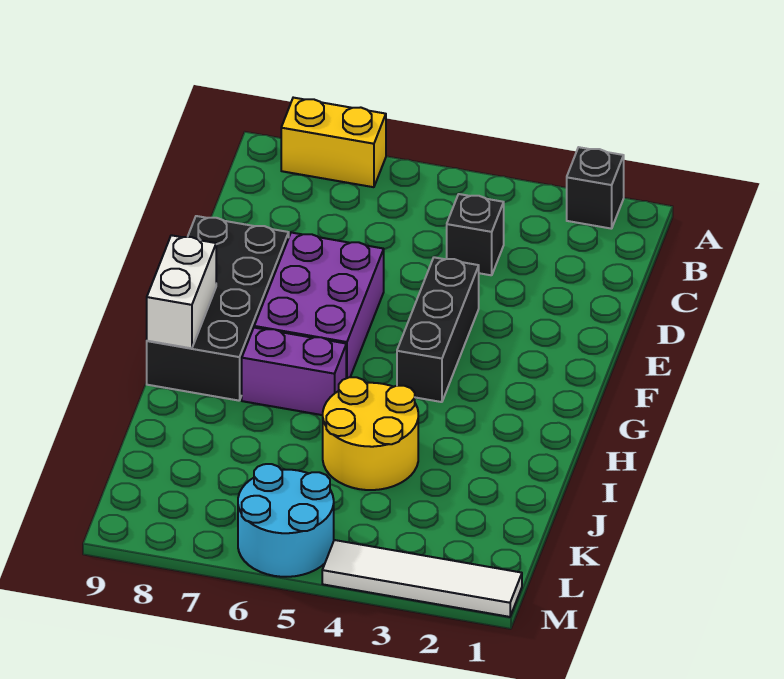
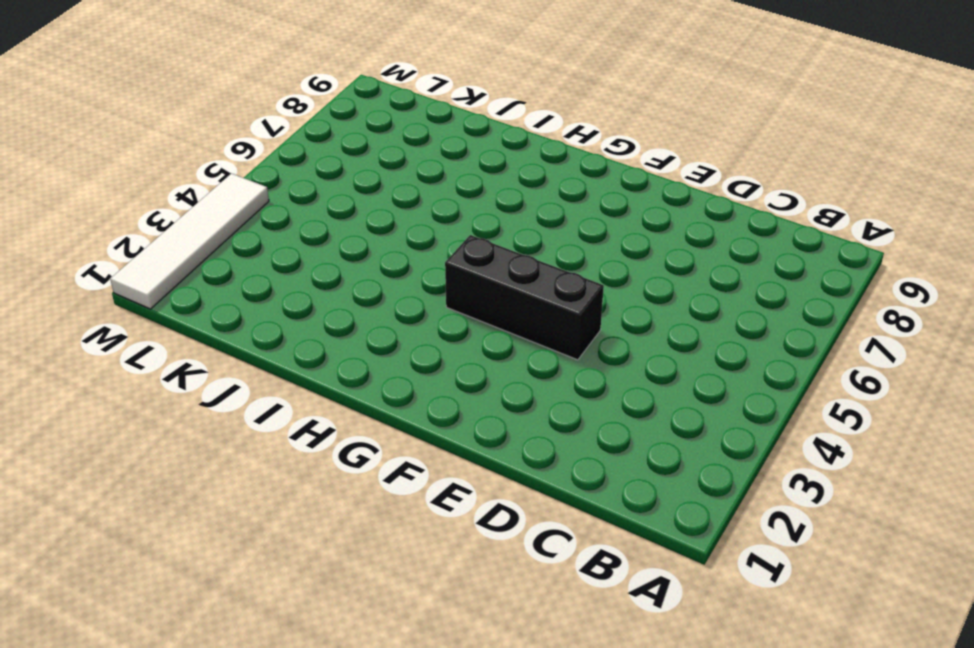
none -> black 1x1 brick [567,147,624,229]
none -> yellow 1x2 brick [281,98,386,187]

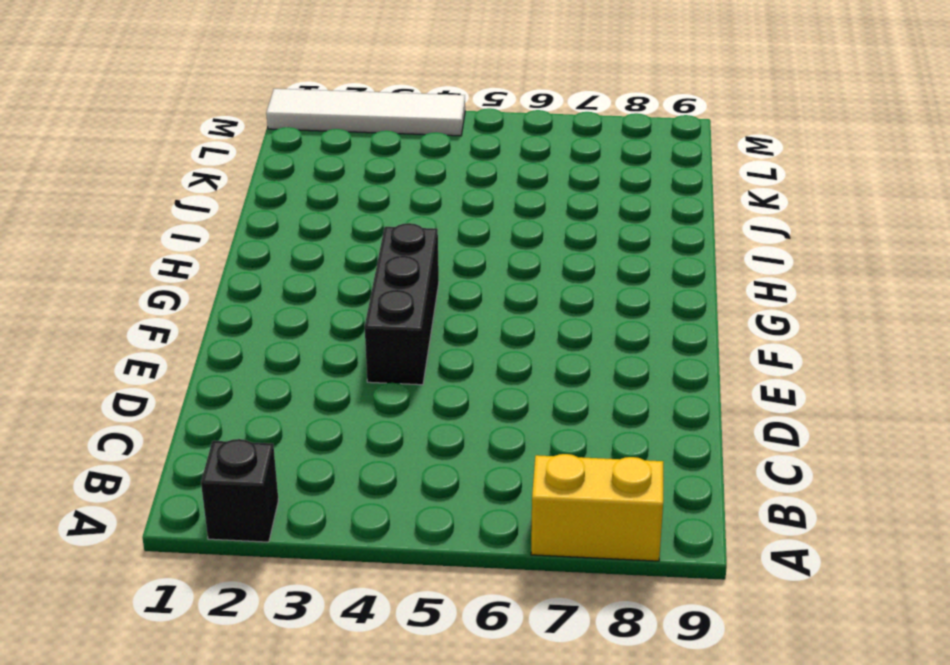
none -> black 1x1 brick [447,194,504,275]
none -> purple 2x3 brick [254,233,384,378]

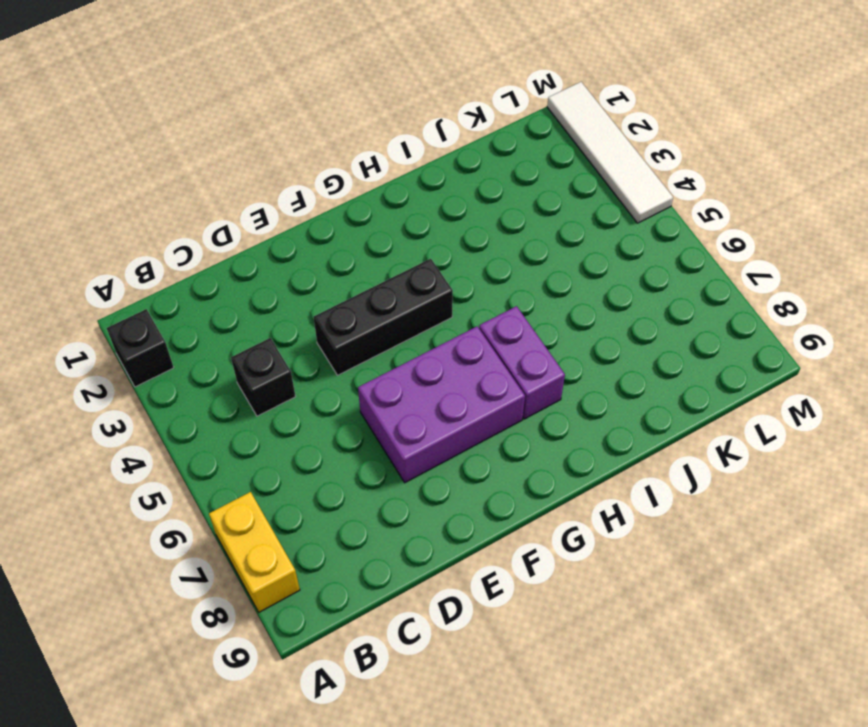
none -> black 2x4 brick [147,216,289,401]
none -> yellow 2x2 round brick [323,377,418,490]

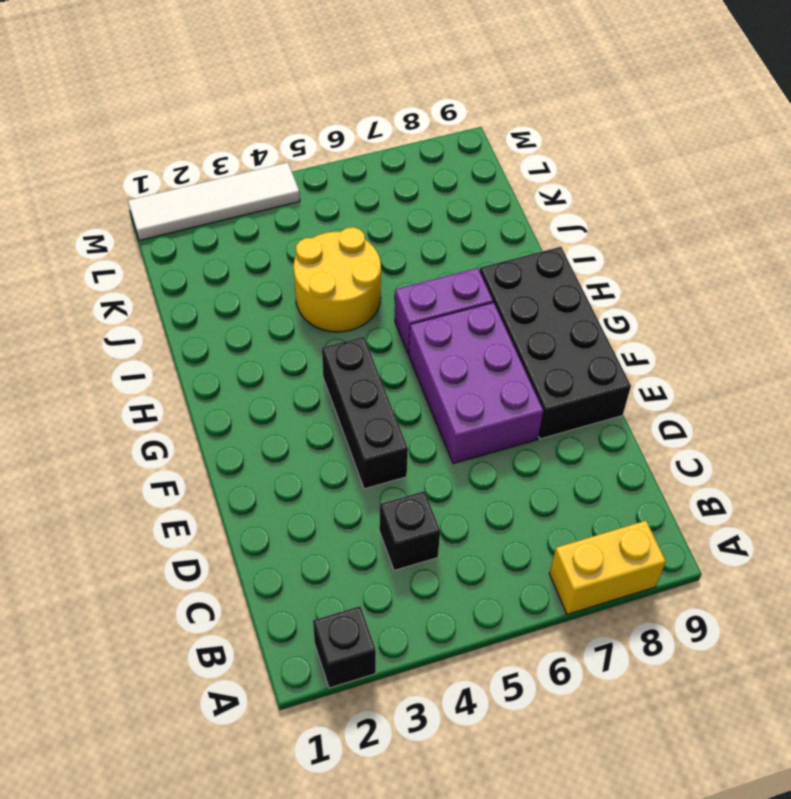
none -> cyan 2x2 round brick [238,464,334,577]
none -> white 1x2 brick [147,235,216,348]

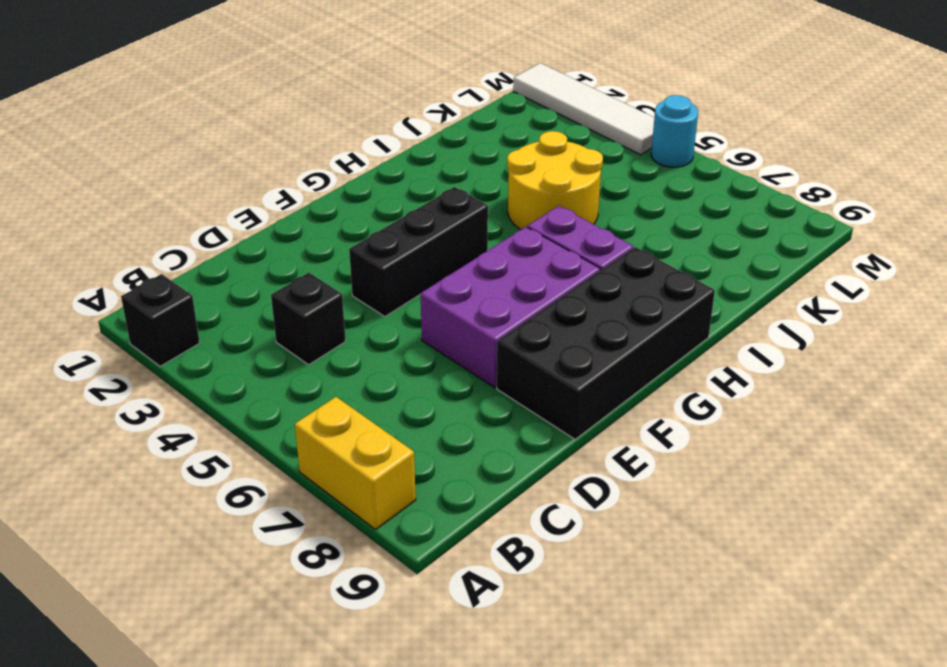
cyan 1x1 round brick [651,95,698,167] -> cyan 2x2 round brick [238,464,334,577]
none -> white 1x2 brick [147,235,216,348]

